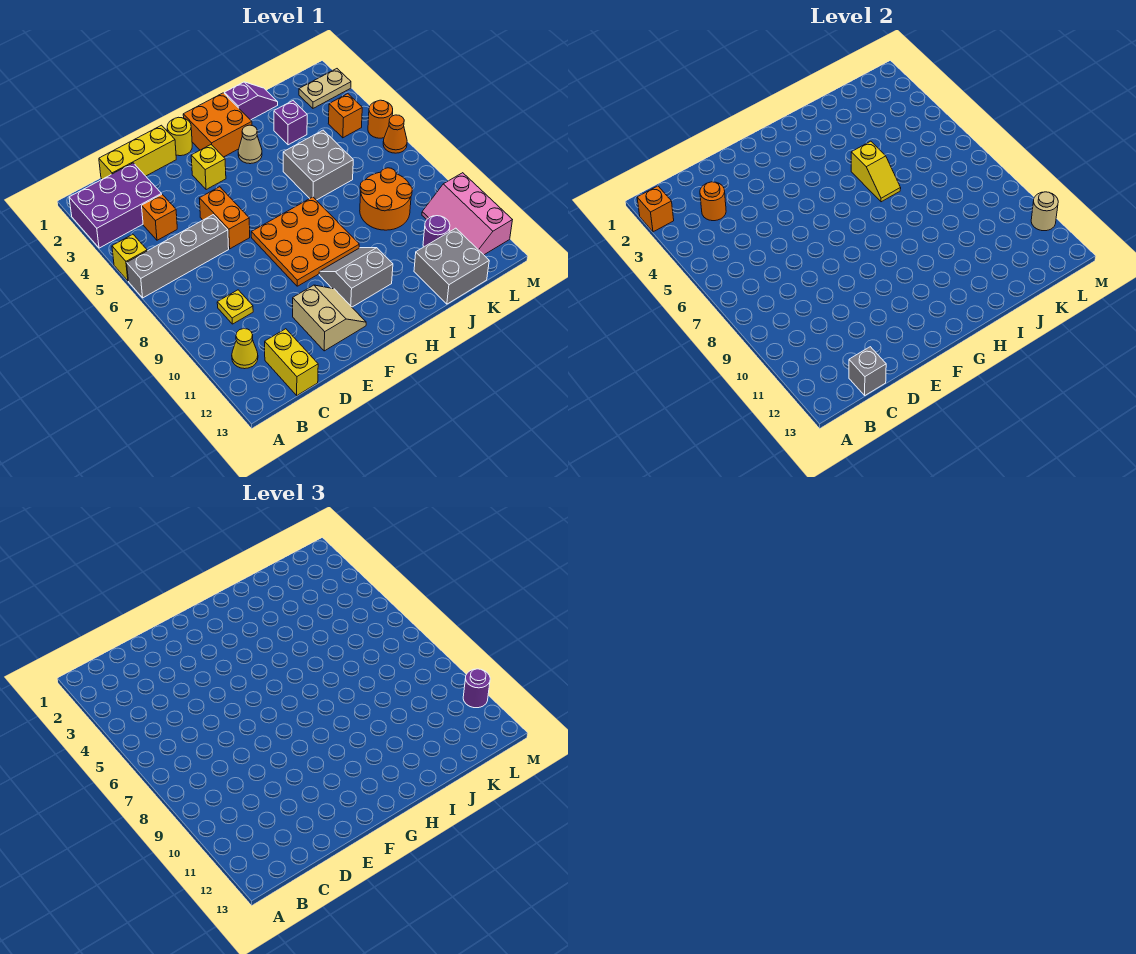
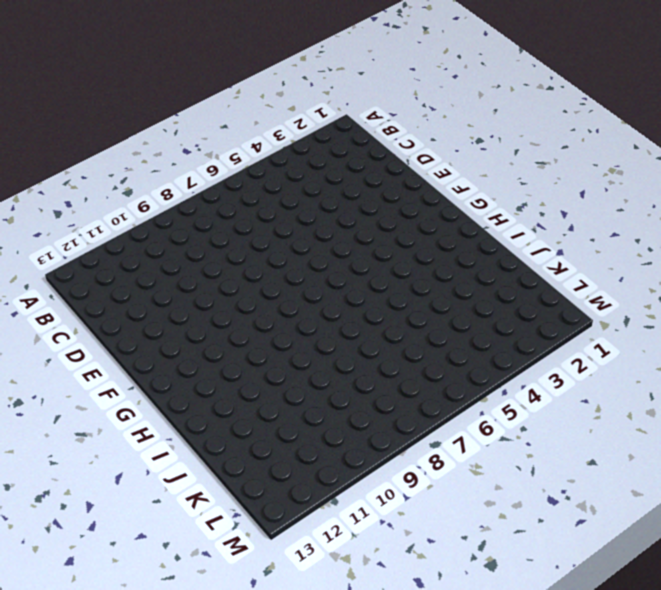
none -> purple 2x3 brick [69,163,162,248]
none -> yellow 1x1 brick [112,234,147,281]
none -> grey 1x4 brick [127,215,229,298]
none -> yellow 1x1 cone [232,329,258,369]

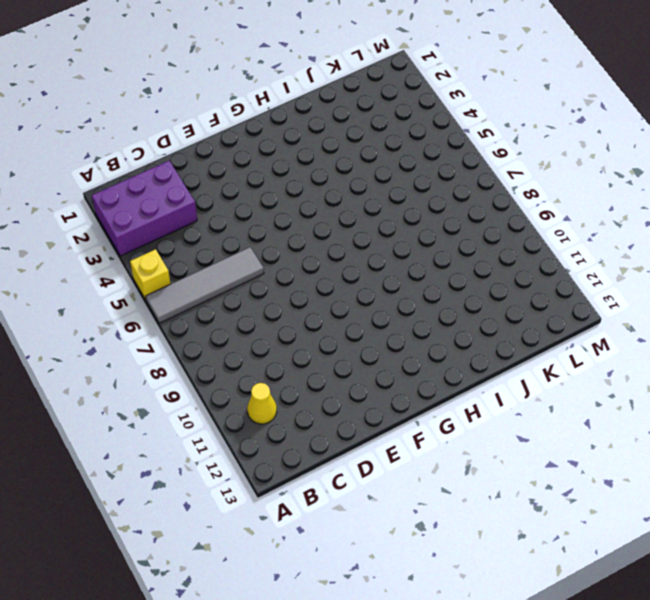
grey 1x4 tile [146,247,264,323] -> grey 1x4 brick [127,215,229,298]
none -> yellow 1x3 brick [99,125,176,179]
none -> orange 1x1 brick [142,195,177,240]
none -> yellow 1x1 plate [217,290,253,324]
none -> yellow 1x2 brick [265,329,318,395]

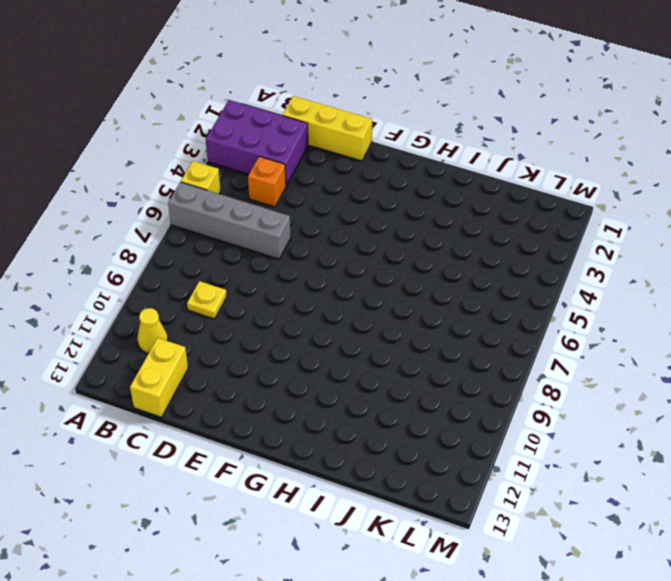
none -> orange 1x2 brick [199,187,250,249]
none -> tan 2x2 slope [293,285,366,351]
none -> yellow 1x1 round brick [167,117,192,156]
none -> yellow 1x1 brick [191,145,226,190]

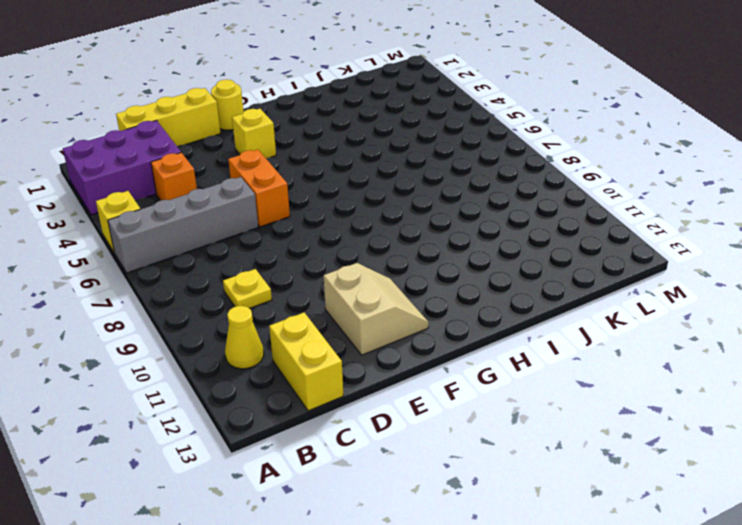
none -> orange 3x3 plate [251,197,359,286]
none -> orange 2x2 brick [183,93,252,157]
none -> grey 2x2 slope [319,248,393,307]
none -> tan 1x1 cone [238,125,262,164]

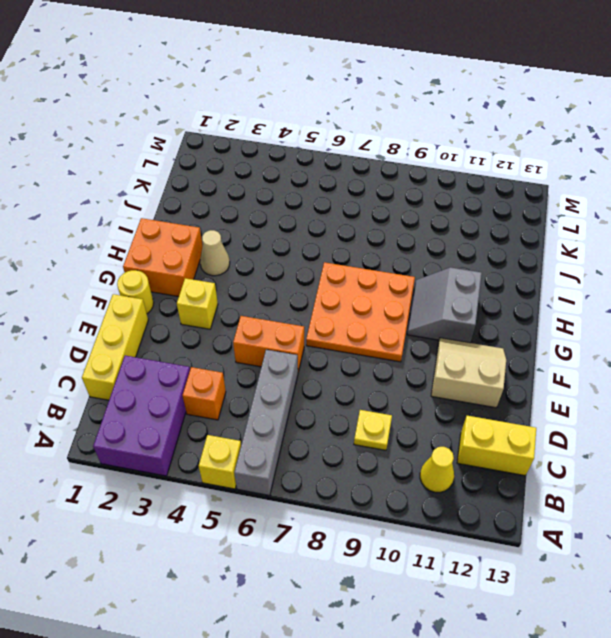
none -> purple 1x2 slope [224,82,278,120]
none -> grey 2x2 brick [283,130,353,200]
none -> purple 1x1 brick [274,101,307,145]
none -> orange 2x2 round brick [360,168,412,230]

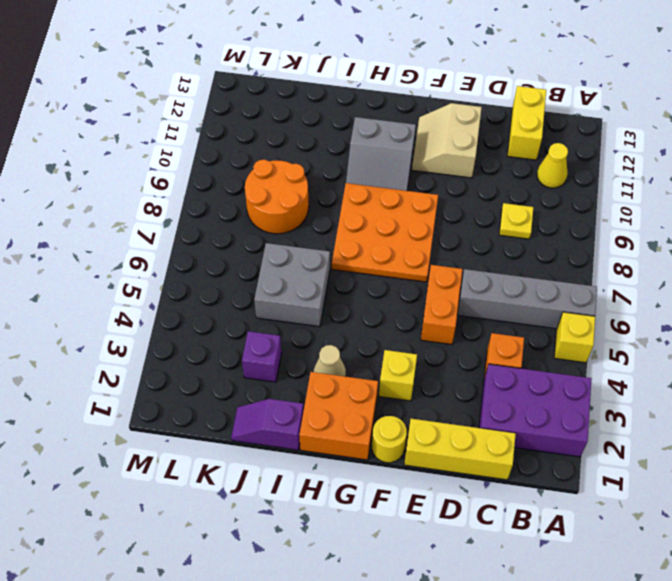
none -> grey 2x2 brick [414,228,489,304]
none -> purple 1x1 round brick [423,216,450,247]
none -> tan 1x2 plate [299,69,351,108]
none -> orange 1x1 brick [328,94,362,138]

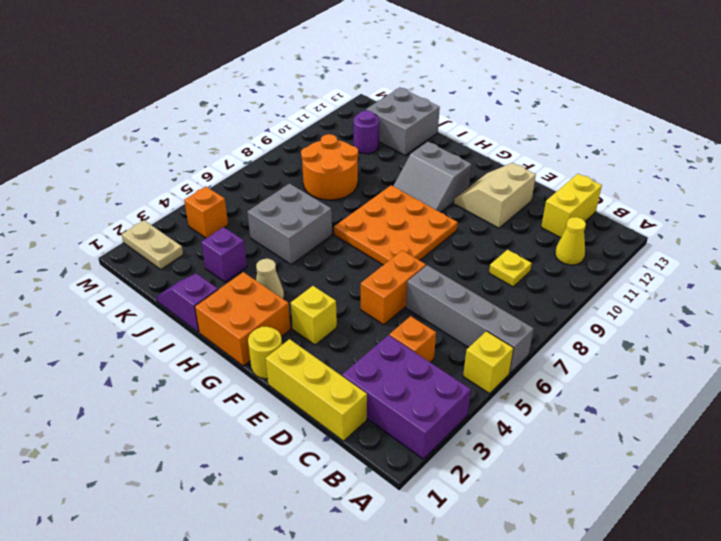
none -> pink 2x3 slope [422,173,512,255]
none -> orange 1x1 round brick [368,100,393,138]
none -> orange 1x1 cone [383,115,407,153]
none -> orange 1x1 brick [637,186,674,232]

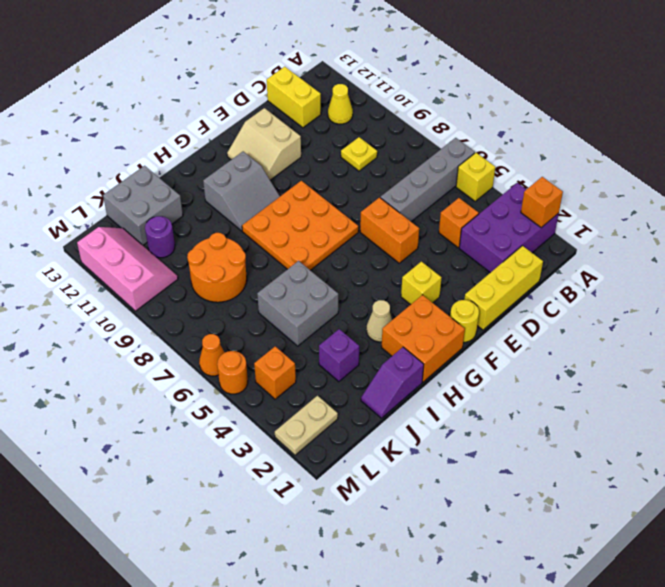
none -> orange 1x1 round brick [700,182,726,221]
none -> grey 1x1 brick [849,347,886,395]
none -> yellow 1x2 slope [851,141,901,202]
none -> tan 1x1 round brick [1031,192,1058,231]

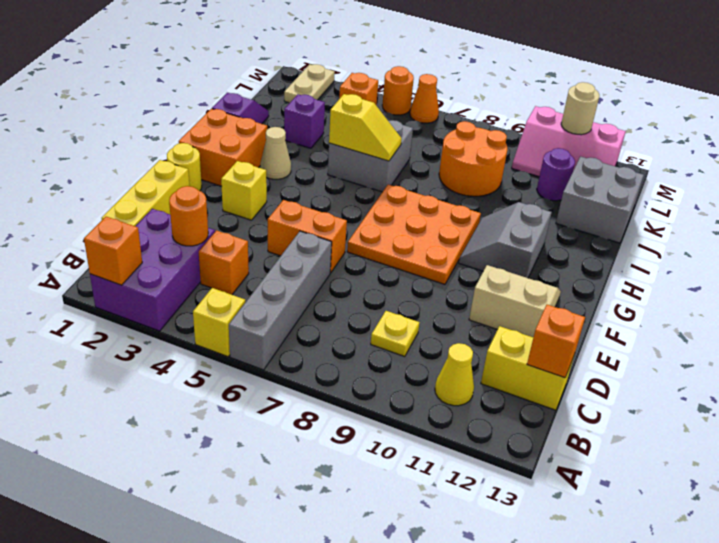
orange 1x1 brick [527,305,585,378] -> grey 1x1 brick [849,347,886,395]
none -> purple 1x1 round brick [463,669,490,708]

